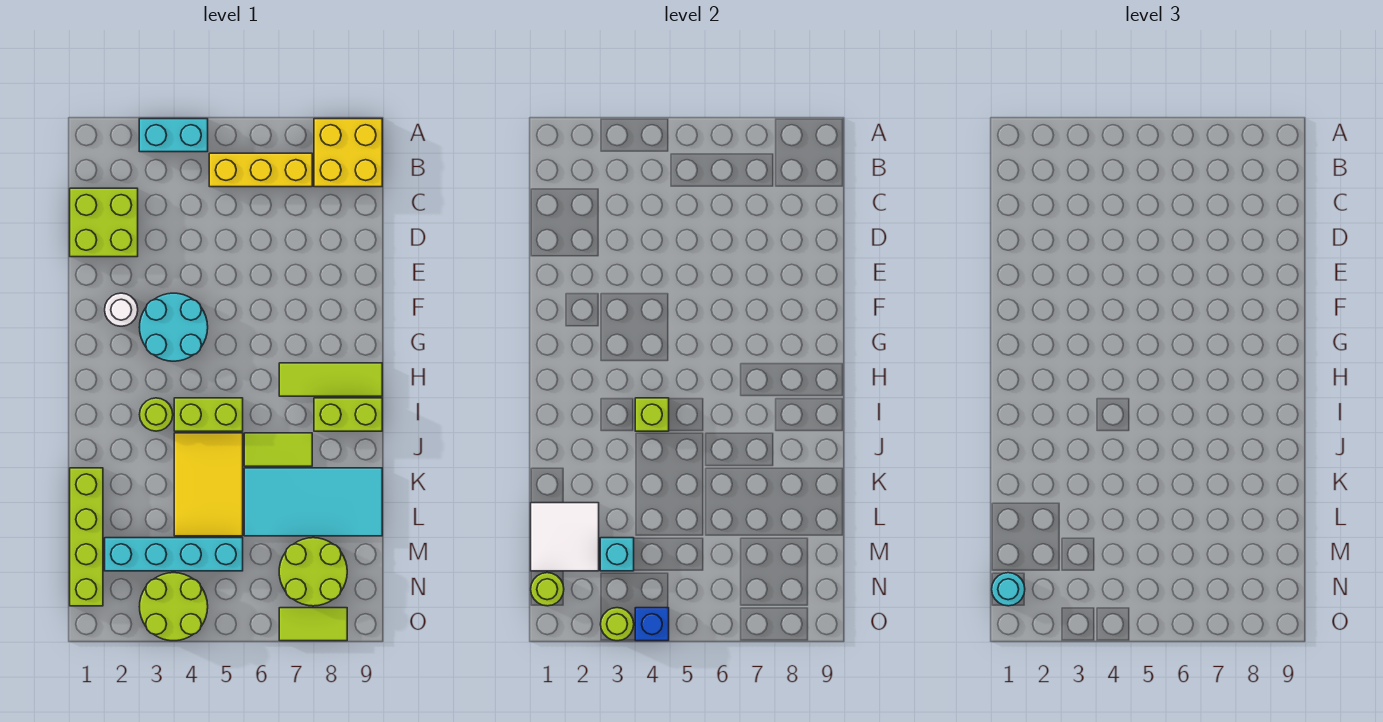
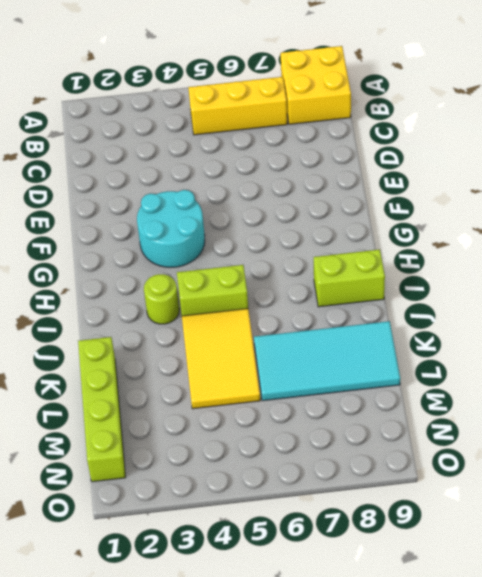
none -> cyan 1x2 brick [139,119,208,152]
none -> lime 2x2 brick [70,188,138,257]
none -> white 1x1 round brick [105,293,138,326]

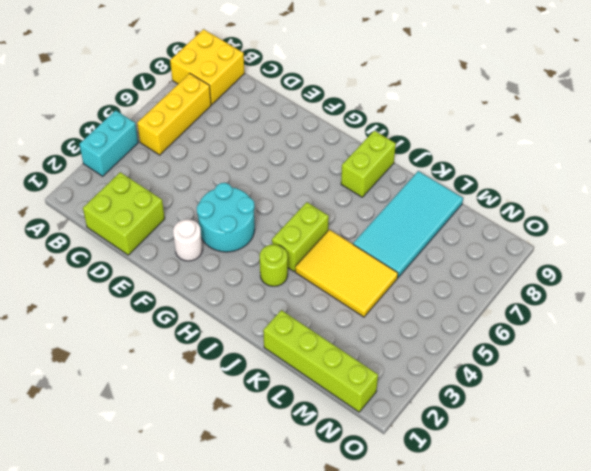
none -> lime 1x3 tile [279,363,382,396]
none -> lime 1x2 tile [244,433,312,466]
none -> cyan 1x4 brick [105,538,243,571]

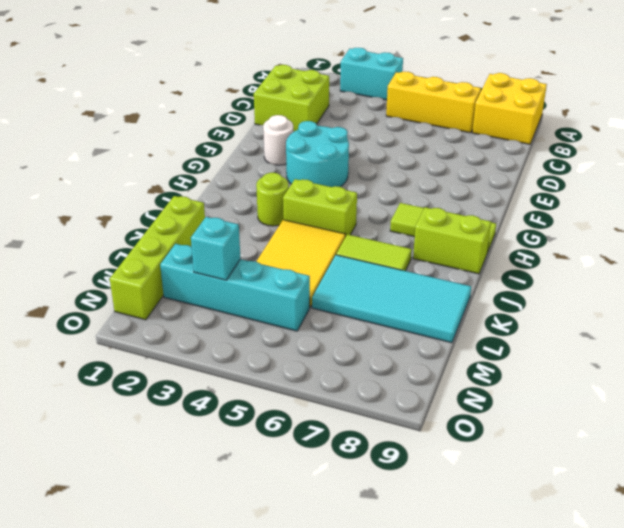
none -> lime 2x2 round brick [279,538,347,606]
none -> lime 2x2 round brick [139,573,208,641]
none -> lime 1x2 tile [279,608,347,641]

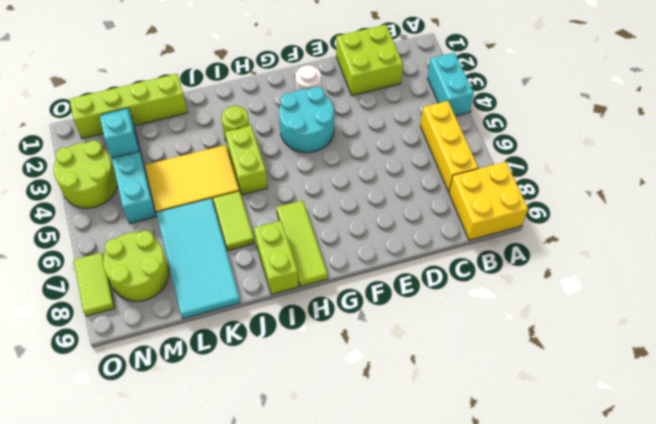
none -> lime 1x1 brick [635,398,669,431]
none -> white 2x2 tile [531,503,599,571]
none -> lime 1x1 round brick [531,573,564,606]

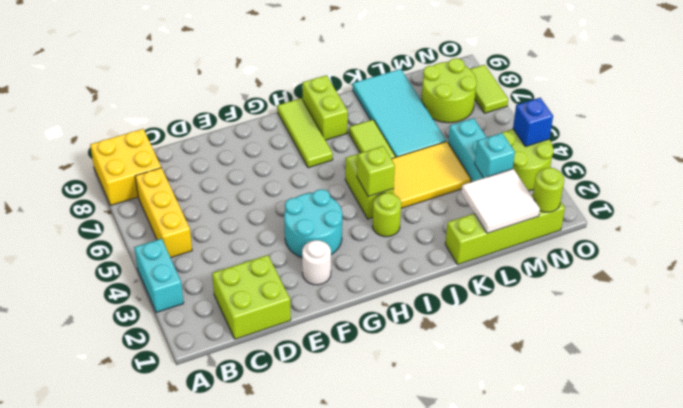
none -> lime 1x1 round brick [601,608,634,641]
none -> cyan 1x1 round brick [992,573,1025,606]

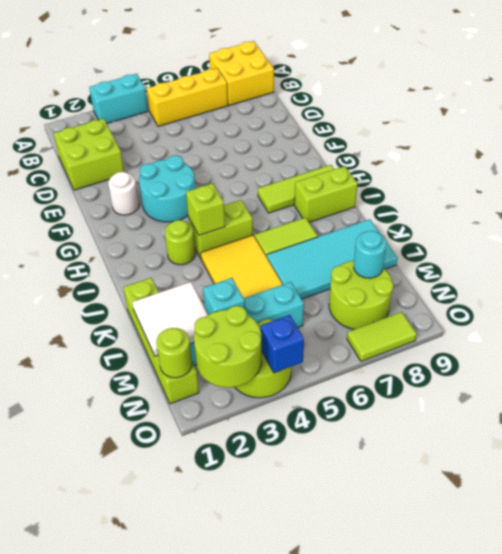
cyan 1x1 round brick [354,231,387,278] -> cyan 1x1 round brick moved to [992,573,1025,606]
lime 2x2 round brick [194,306,262,388] -> lime 1x1 round brick [601,608,634,641]

